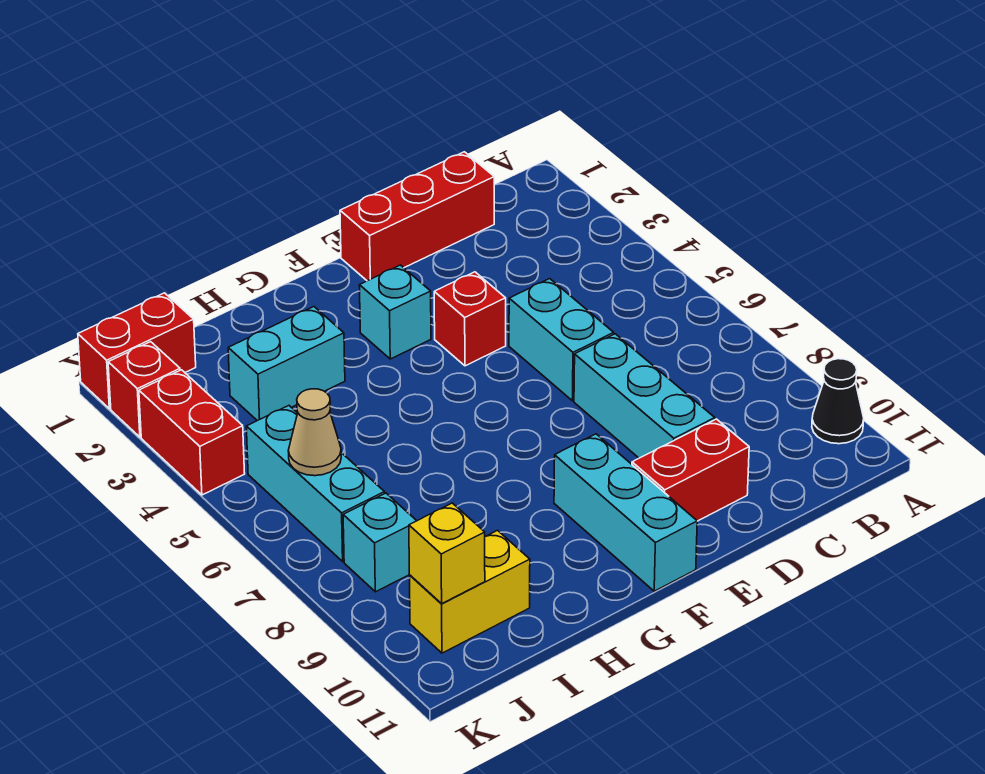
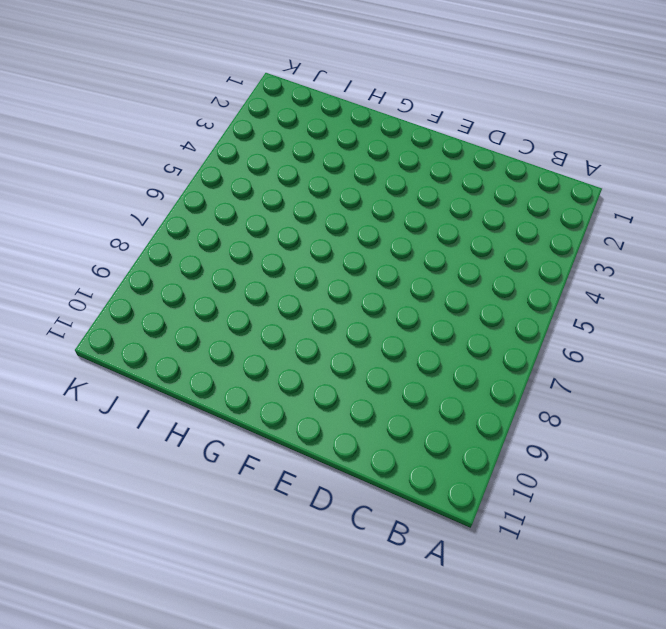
none -> black 1x1 cone [812,359,864,444]
none -> red 1x3 brick [340,152,494,281]
none -> cyan 1x2 brick [509,279,614,401]

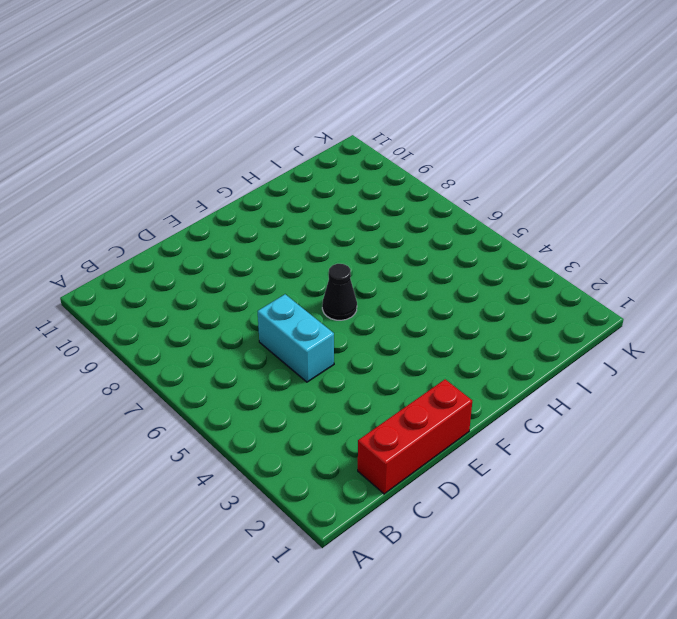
black 1x1 cone [322,264,357,320] -> black 1x1 cone moved to [812,359,864,444]
none -> cyan 1x3 brick [574,334,715,458]
none -> red 1x2 brick [632,419,749,521]
none -> red 1x1 brick [434,272,506,366]

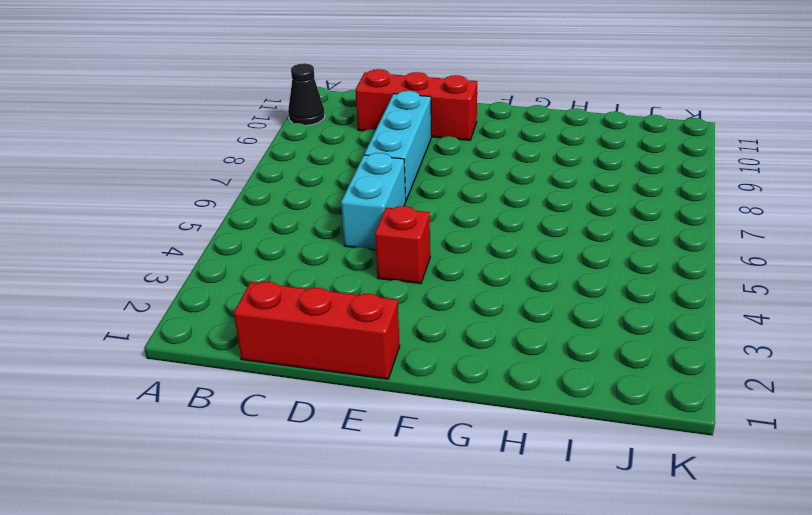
red 1x3 brick [355,69,477,140] -> red 1x2 brick [632,419,749,521]
none -> cyan 1x1 brick [359,265,431,359]
none -> cyan 1x3 brick [554,434,697,591]
none -> cyan 1x2 brick [228,307,345,421]

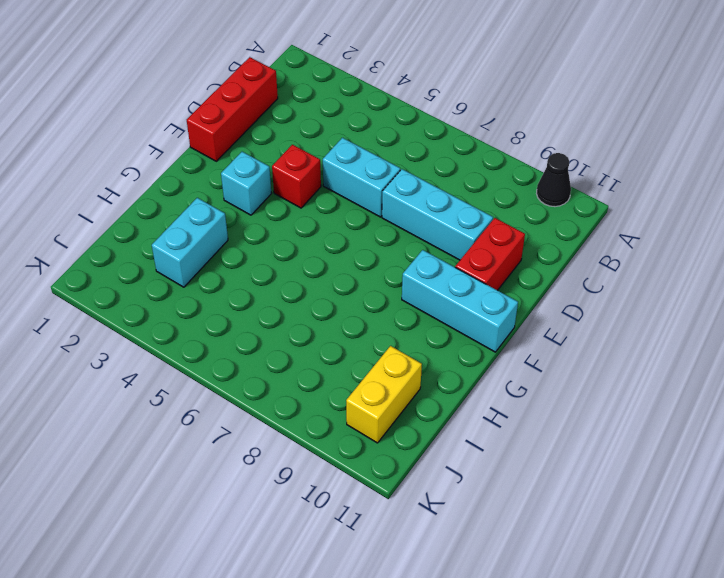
none -> red 1x2 brick [78,293,196,409]
none -> cyan 1x3 brick [246,406,385,561]
none -> cyan 1x1 brick [343,493,417,592]

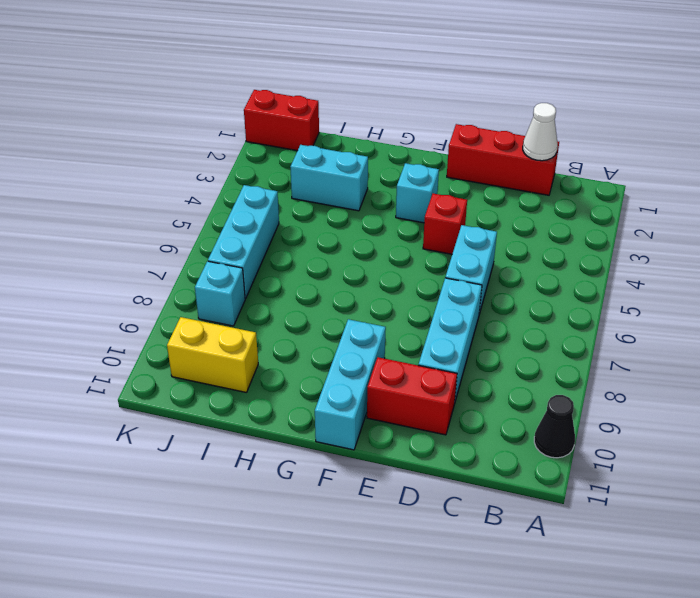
white 1x1 cone [523,103,558,161] -> none
none -> red 1x1 brick [108,342,180,437]
none -> red 1x2 brick [139,370,245,495]
none -> tan 1x1 cone [288,389,341,476]

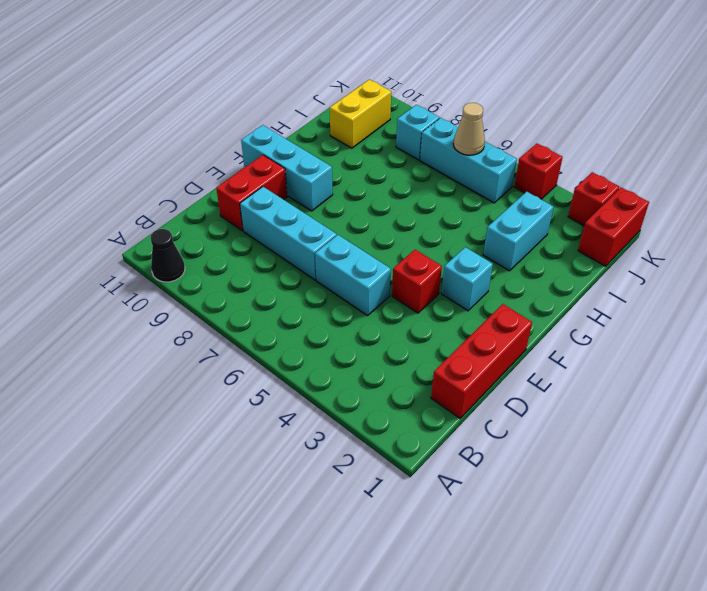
red 1x1 brick [514,144,563,199] -> red 1x2 brick [139,370,245,495]
none -> yellow 1x1 brick [409,503,485,603]

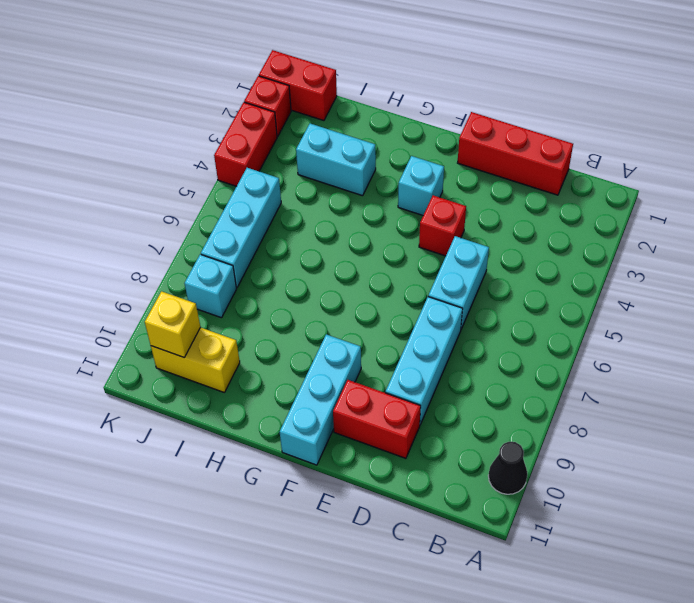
none -> tan 1x1 cone [288,389,341,476]

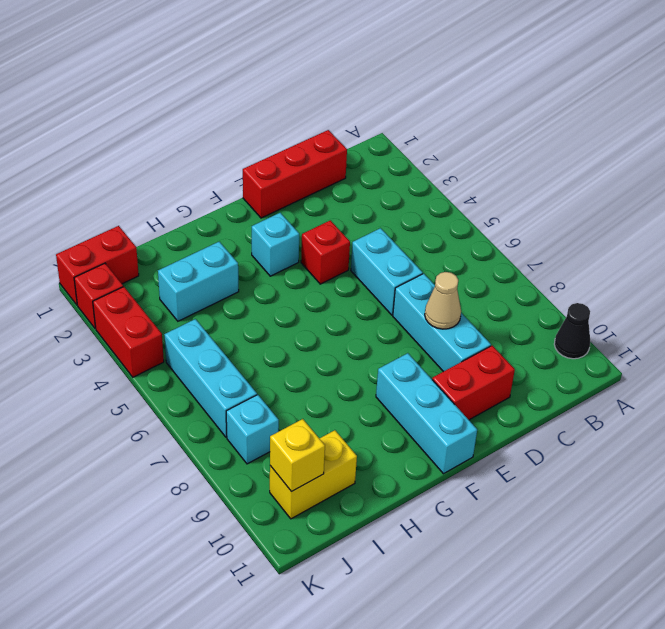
tan 1x1 cone [425,272,461,329] -> tan 1x1 cone moved to [288,389,341,476]

